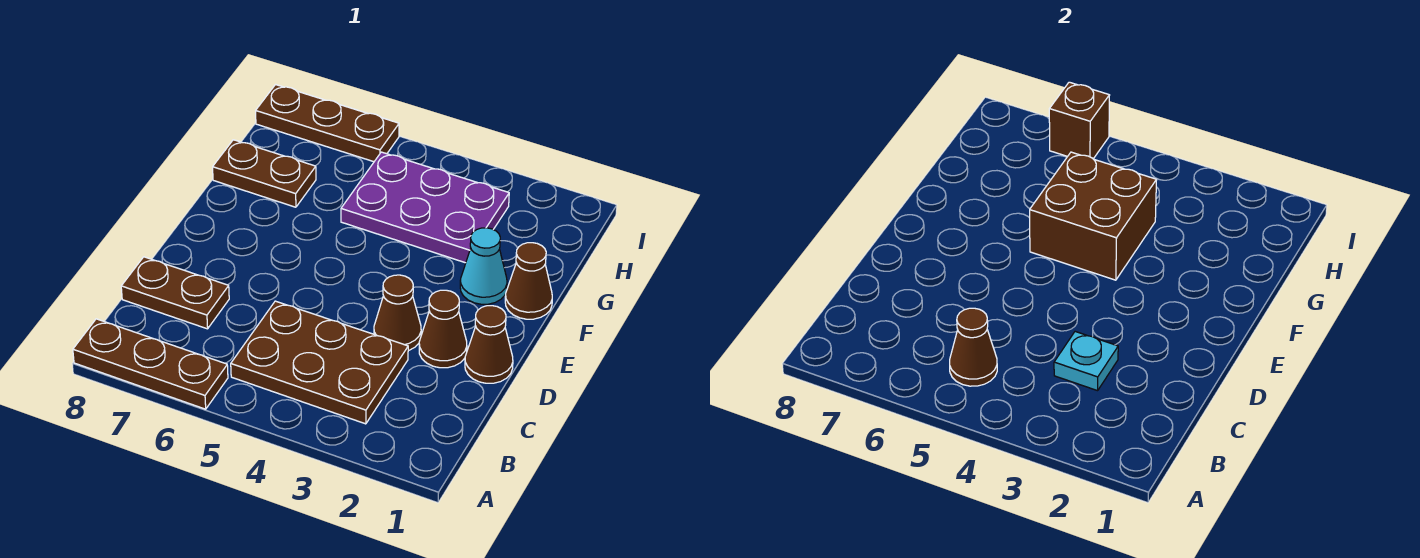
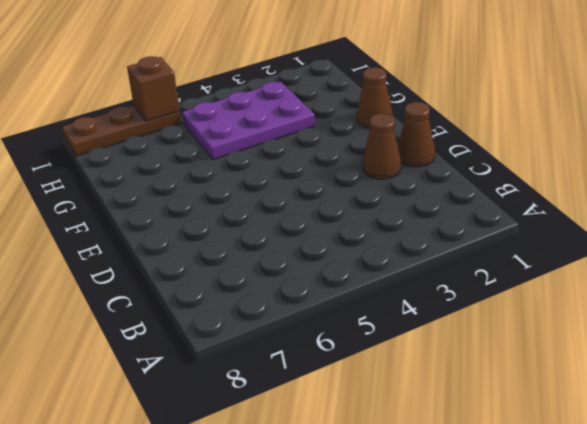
none -> brown 1x3 plate [73,319,228,409]
none -> brown 2x3 plate [231,301,408,424]
none -> brown 1x2 plate [121,257,229,329]

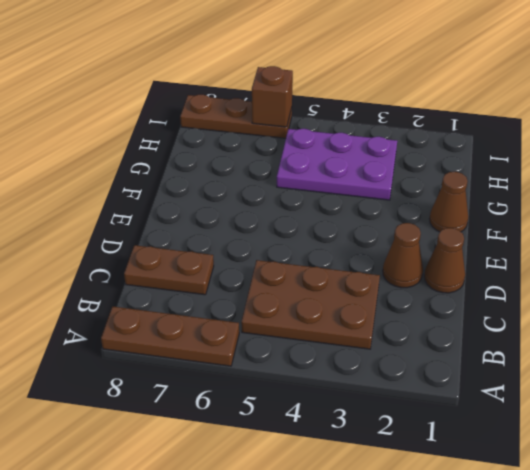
none -> brown 1x1 cone [374,275,421,351]
none -> cyan 1x1 cone [460,228,507,304]
none -> brown 1x2 plate [213,140,316,207]

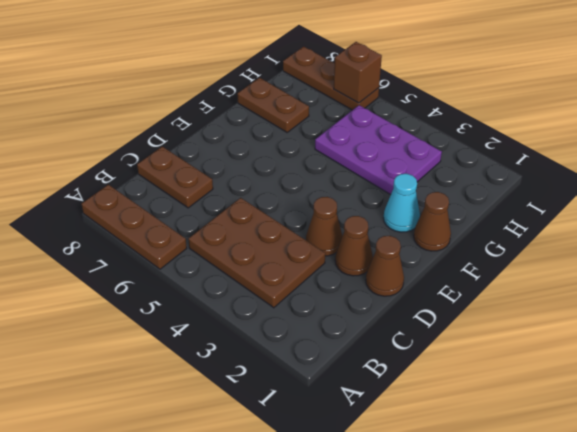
none -> brown 1x1 cone [950,308,997,386]
none -> cyan 1x1 plate [1054,332,1118,391]
none -> brown 2x2 brick [1030,152,1156,280]

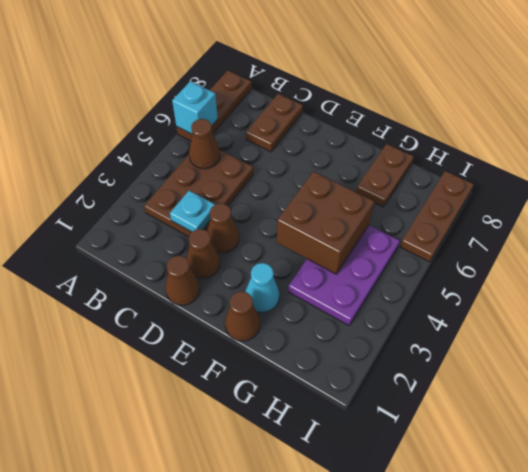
cyan 1x1 brick [172,81,218,134] -> none
none -> brown 1x1 brick [1049,82,1110,159]

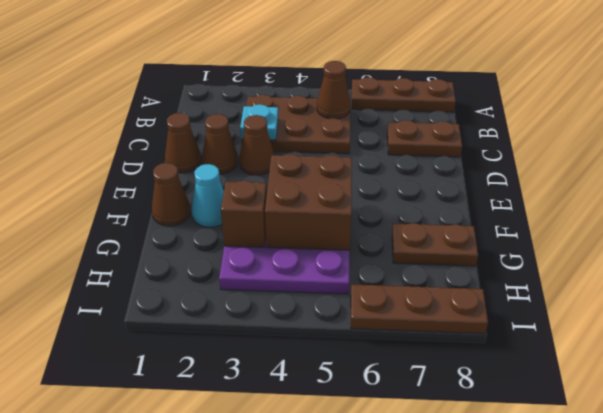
brown 1x1 brick [221,180,267,247] -> brown 1x1 brick moved to [1049,82,1110,159]

